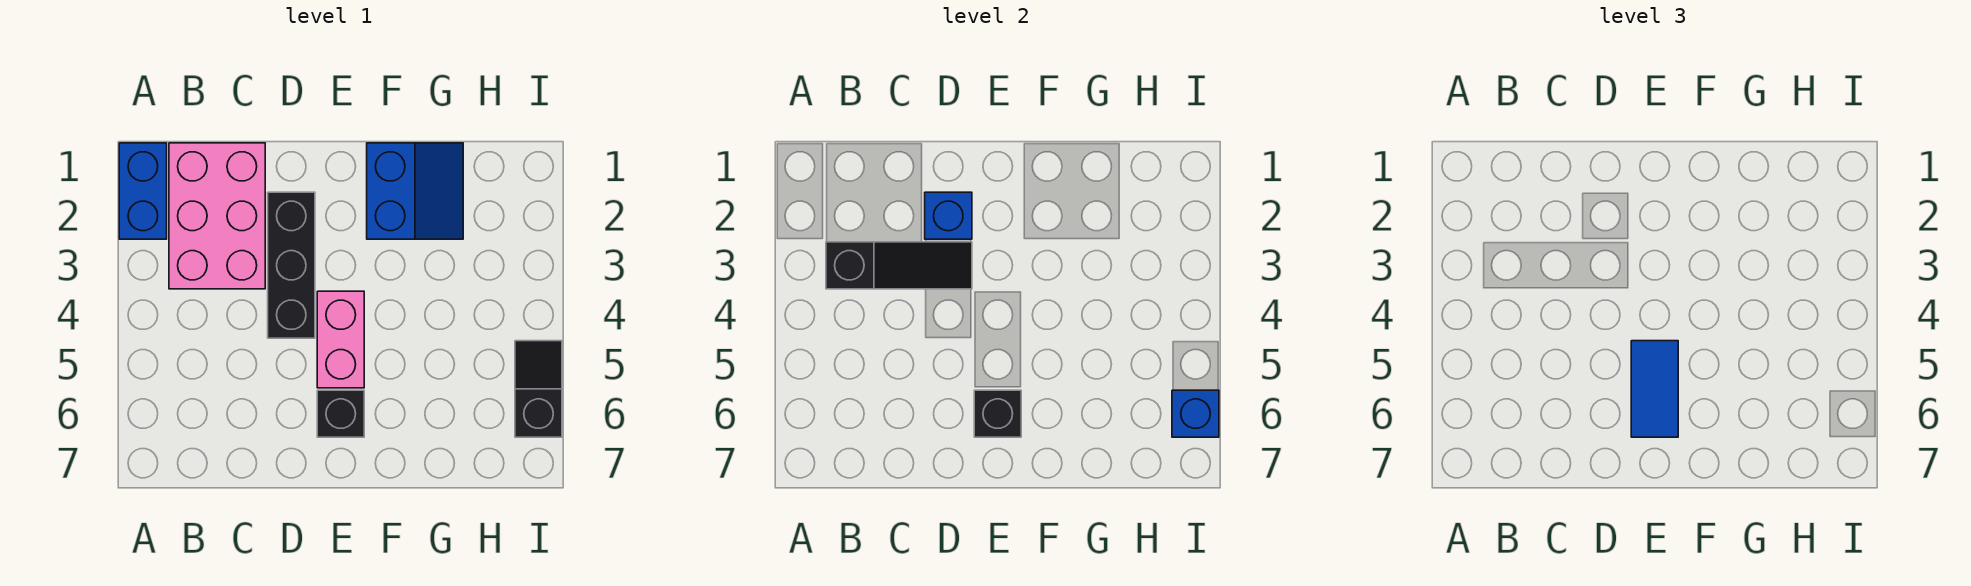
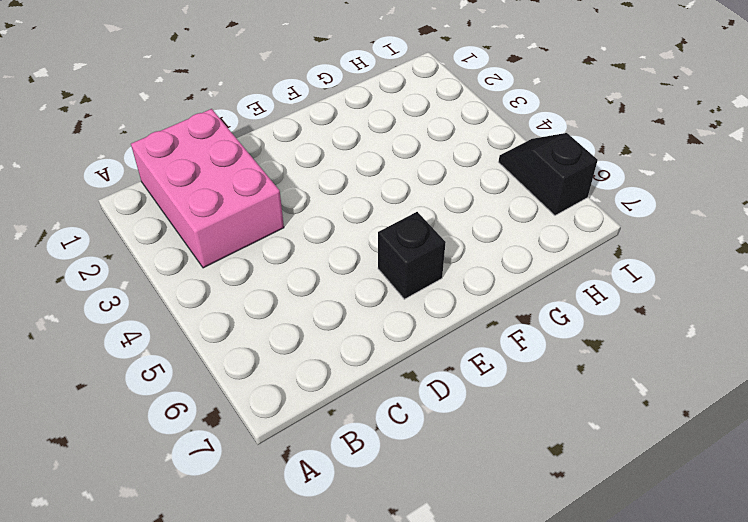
none -> blue 1x2 brick [119,143,167,239]
none -> black 1x3 brick [268,192,315,338]
none -> pink 1x2 brick [317,291,364,388]

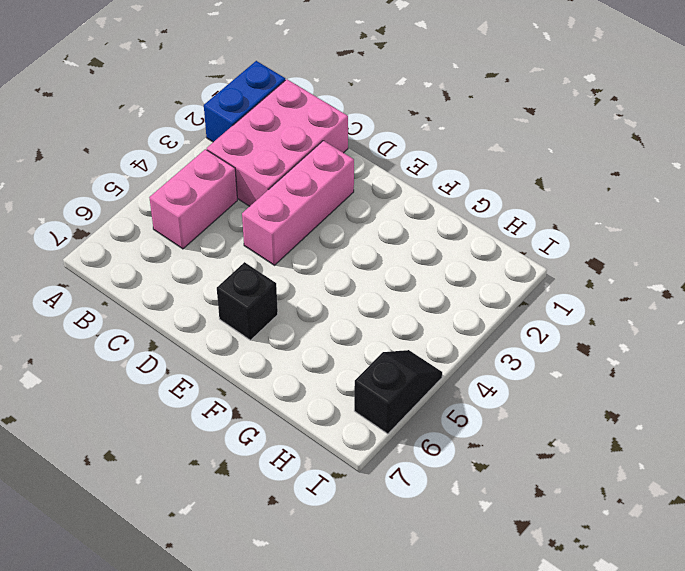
pink 1x2 brick [149,149,237,249] -> pink 1x2 brick moved to [317,291,364,388]
pink 1x3 brick [242,141,354,265] -> black 1x3 brick [268,192,315,338]
none -> blue 2x2 slope [367,143,463,239]
none -> black 1x3 slope [826,242,972,289]
none -> blue 1x1 brick [925,192,972,239]

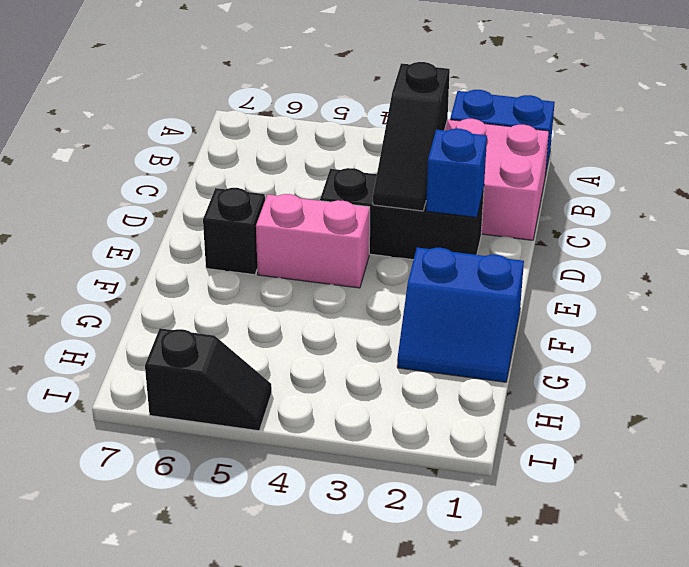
none -> black 1x1 brick [974,390,1021,437]
none -> blue 1x1 brick [1172,390,1219,437]
none -> blue 1x2 tile [1631,341,1678,437]

